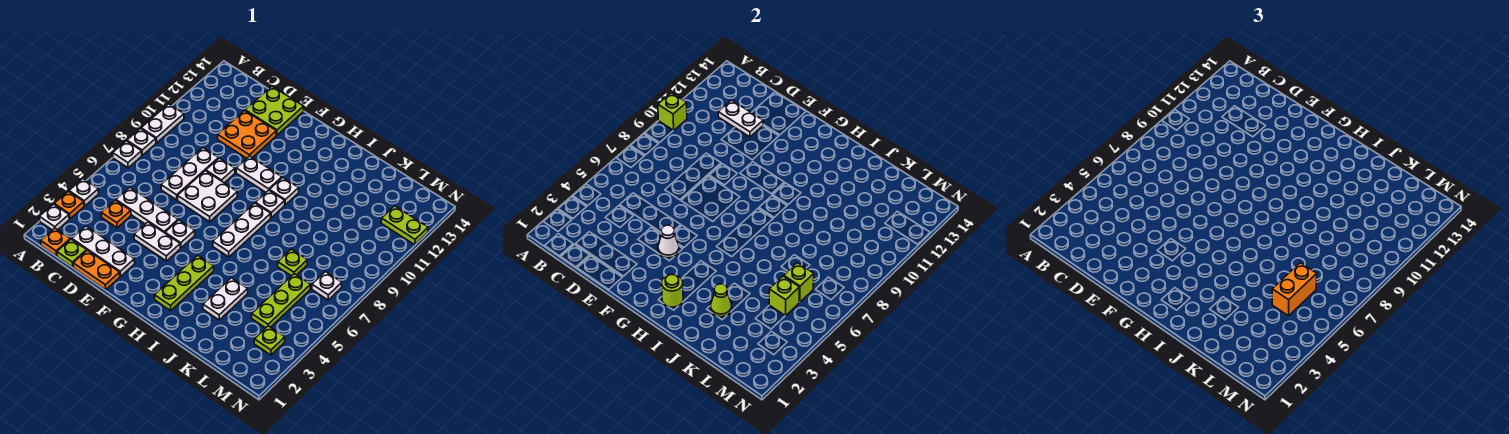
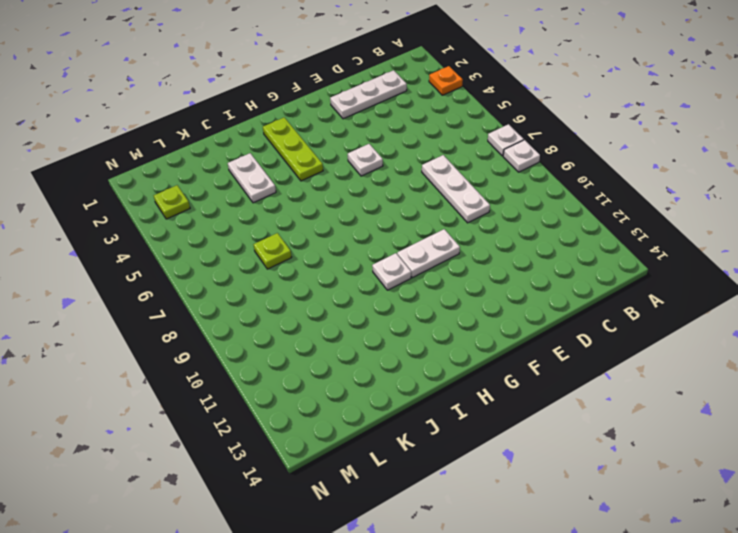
none -> white 1x1 plate [40,204,69,230]
none -> white 1x1 plate [69,179,99,206]
none -> white 1x2 plate [141,104,184,143]
none -> orange 1x1 plate [41,228,70,256]

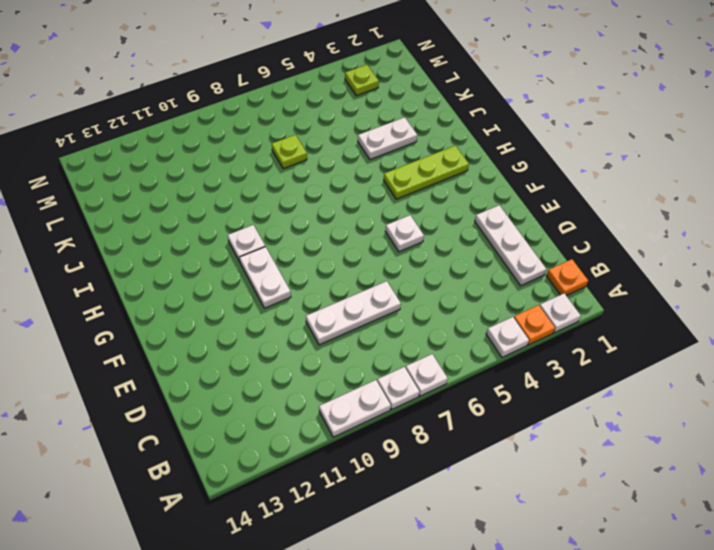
none -> lime 1x1 plate [57,239,87,267]
none -> orange 1x1 plate [101,200,131,228]
none -> white 1x3 plate [116,187,178,233]
none -> orange 1x2 plate [73,250,120,290]

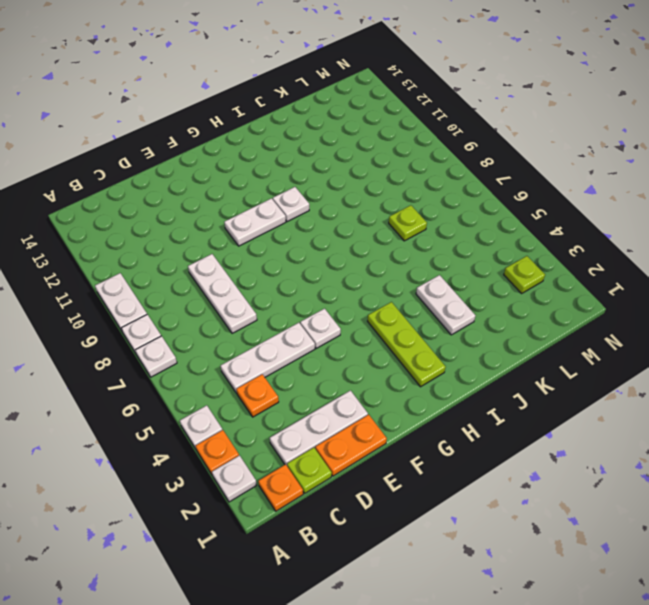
none -> orange 2x2 plate [218,110,276,158]
none -> lime 2x2 plate [245,86,304,135]
none -> white 1x2 plate [134,222,180,261]
none -> white 2x2 plate [177,171,237,222]

